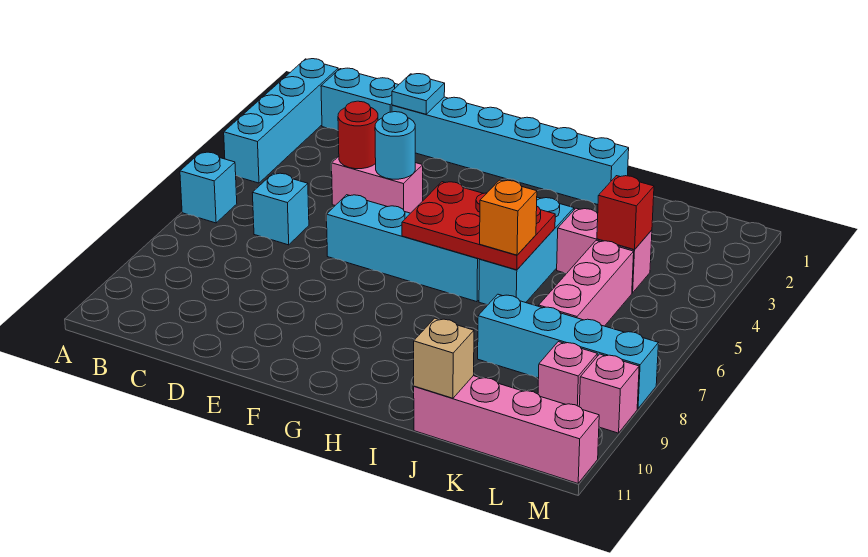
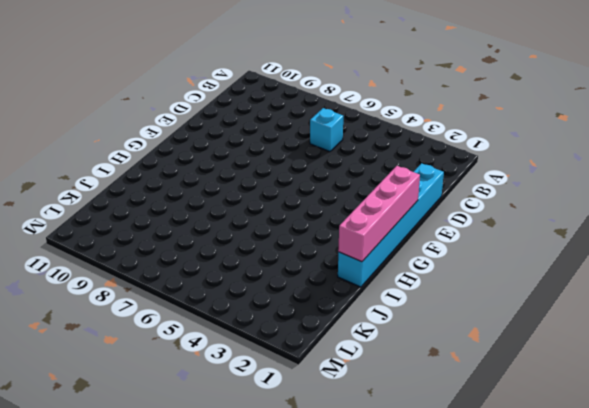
pink 1x4 brick [338,166,420,262] -> pink 1x4 brick moved to [414,376,599,483]
none -> cyan 1x4 brick [224,59,338,183]
none -> cyan 1x1 brick [180,152,237,223]
none -> cyan 1x2 brick [321,68,398,130]

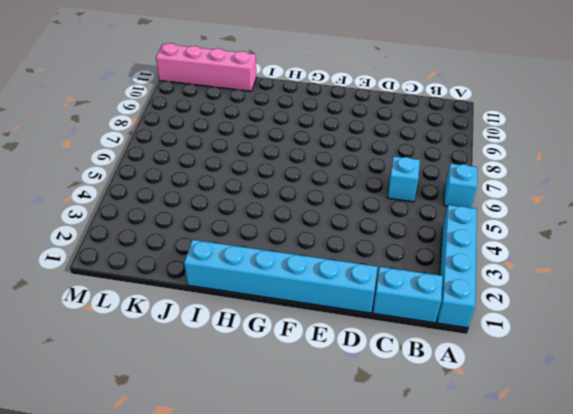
none -> pink 1x2 brick [331,156,423,213]
none -> cyan 1x4 brick [327,195,479,302]
none -> cyan 1x3 brick [479,197,574,305]

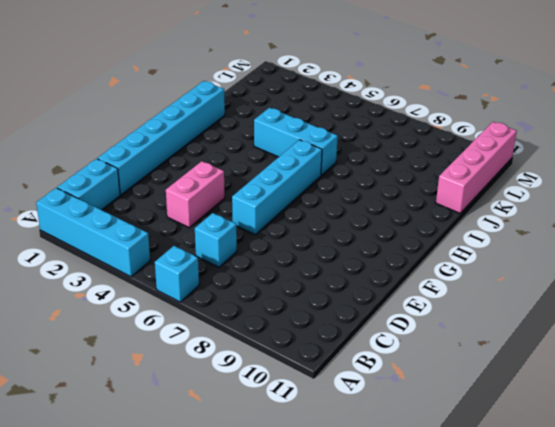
none -> pink 1x2 brick [557,208,652,293]
none -> cyan 1x4 brick [478,294,658,409]
none -> pink 1x3 brick [539,240,634,326]

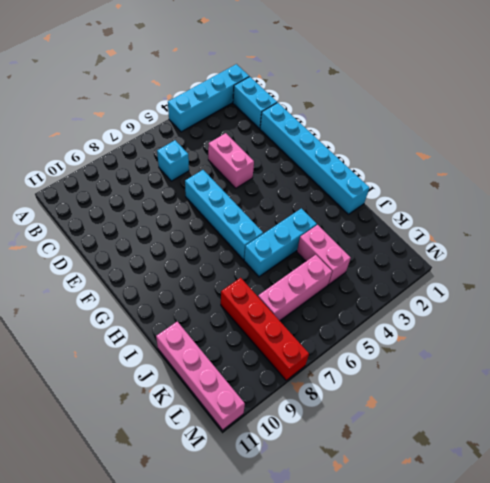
red 1x4 brick [221,278,309,380] -> cyan 1x4 brick [478,294,658,409]
none -> cyan 1x1 brick [180,152,237,223]
none -> pink 1x1 brick [538,342,597,406]
none -> pink 1x1 brick [579,354,639,433]

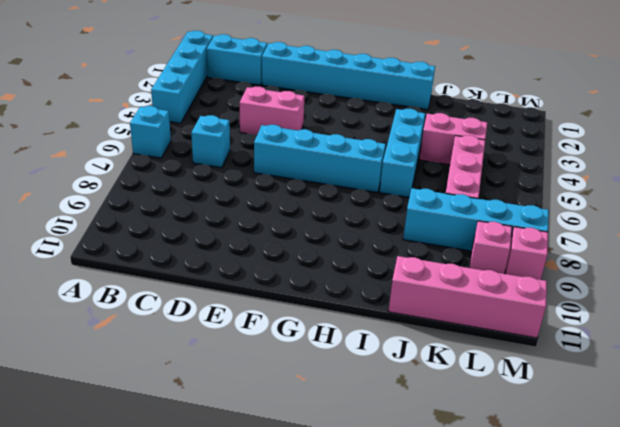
none -> cyan 1x1 plate [392,74,445,114]
none -> red 1x1 round brick [338,101,378,169]
none -> cyan 1x1 round brick [375,112,415,179]

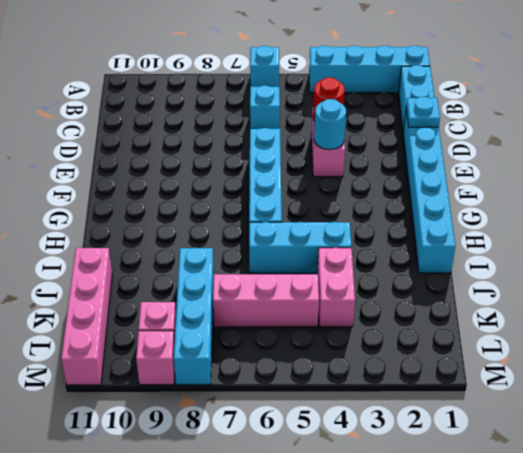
none -> red 2x3 plate [402,182,555,270]
none -> tan 1x1 brick [414,318,474,398]
none -> red 1x1 brick [597,176,654,250]

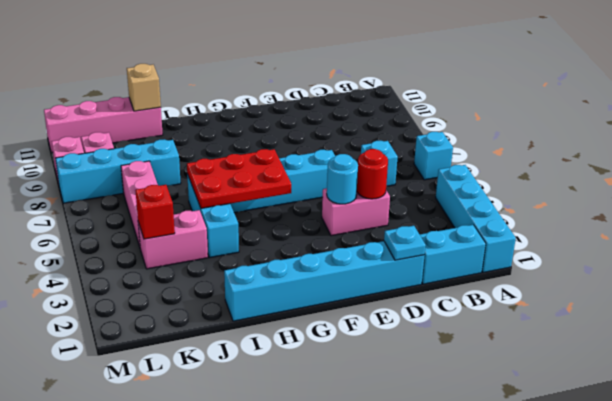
none -> orange 1x1 brick [480,180,537,255]

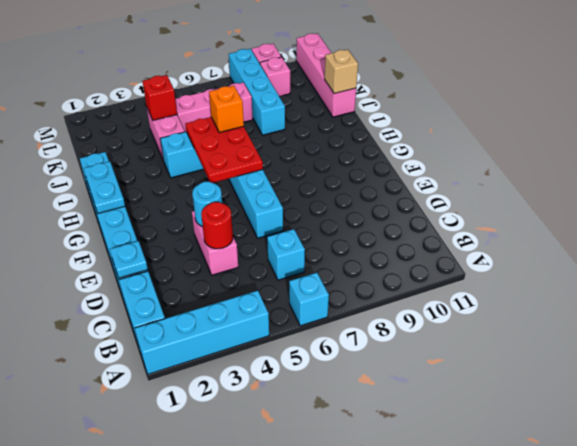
cyan 1x2 plate [84,162,125,213] -> none

